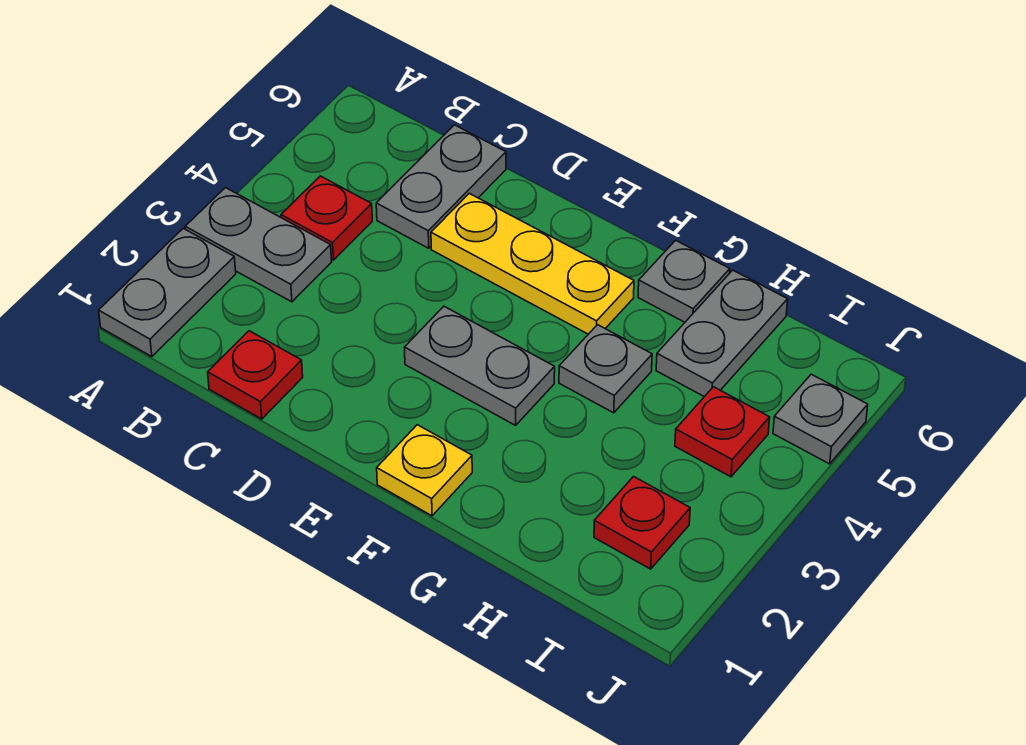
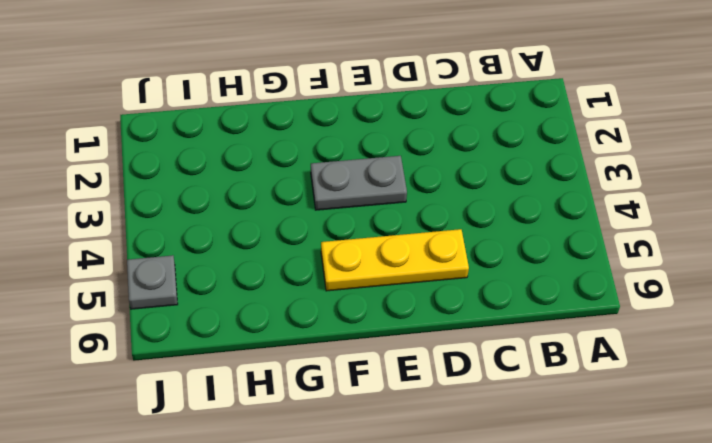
none -> grey 1x2 plate [99,228,236,357]
none -> grey 1x2 plate [185,188,332,302]
none -> red 1x1 plate [281,176,372,260]

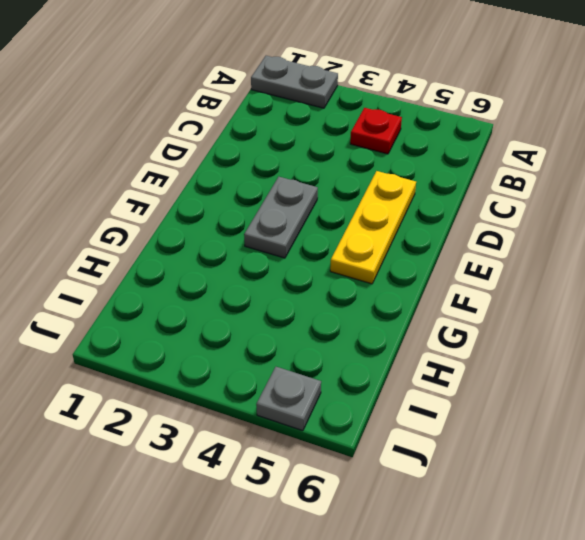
none -> grey 1x2 plate [185,188,332,302]
none -> red 1x1 plate [208,331,303,419]
none -> grey 1x2 plate [376,125,506,248]

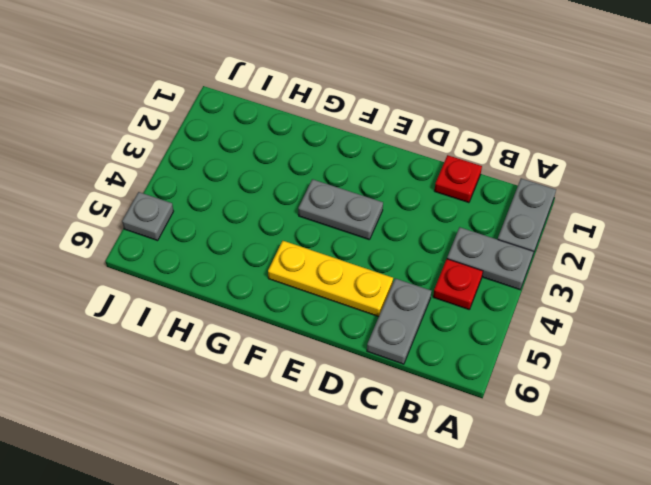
none -> yellow 1x1 plate [377,425,472,516]
none -> grey 1x1 plate [559,325,652,413]
none -> grey 1x1 plate [638,240,730,322]

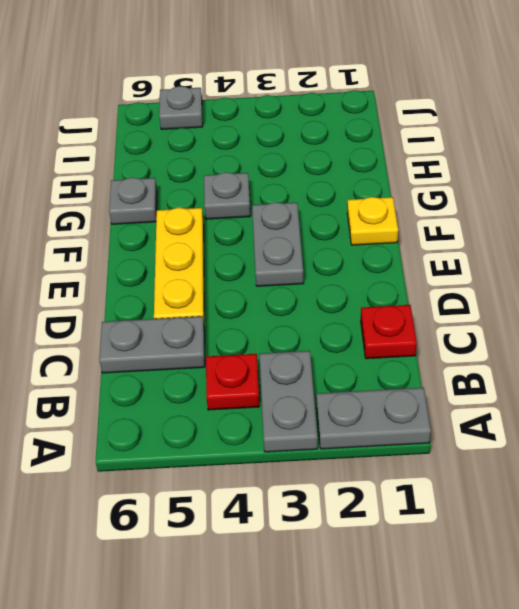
none -> grey 1x2 plate [656,270,788,397]
none -> red 1x1 plate [594,477,690,569]
none -> red 1x1 plate [675,387,770,477]

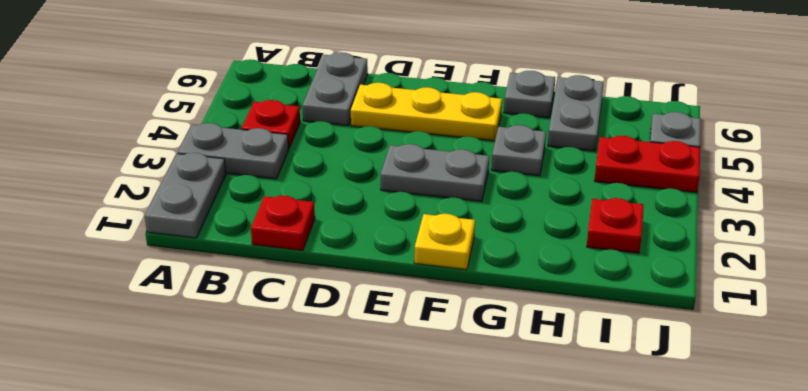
red 1x2 plate [594,136,700,192] -> red 1x1 plate [675,387,770,477]

